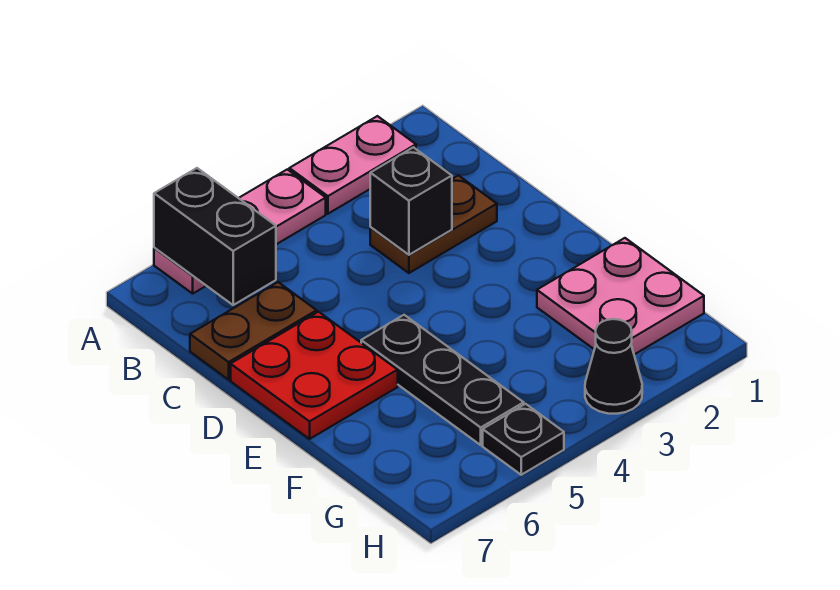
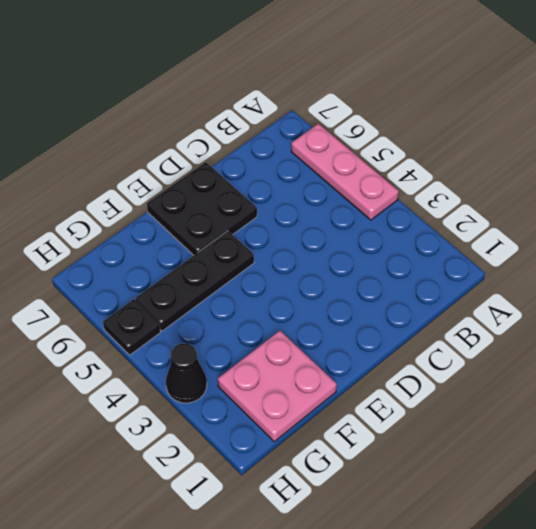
black 2x2 plate [147,162,257,255] -> red 2x2 plate [231,312,398,439]
none -> pink 1x2 plate [289,116,416,214]
none -> brown 1x2 plate [370,175,497,273]

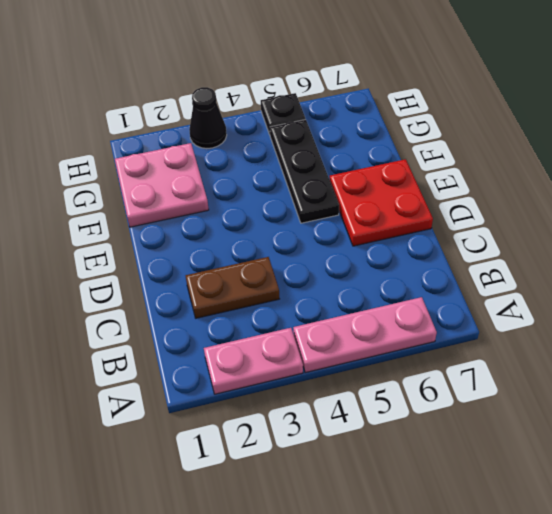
none -> brown 1x2 plate [190,282,317,380]
none -> black 1x2 brick [154,168,276,305]

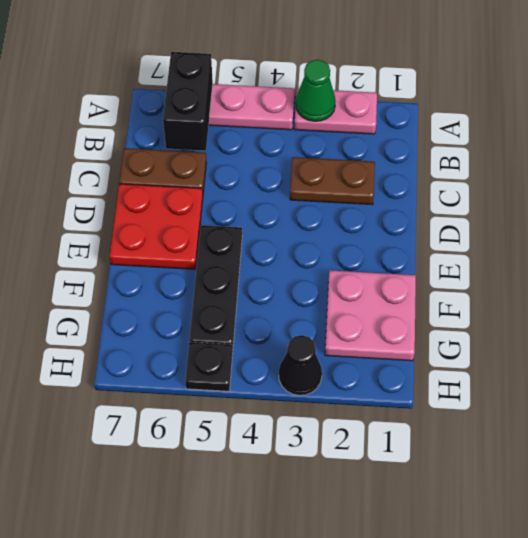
green 1x1 cone [296,60,336,121] -> none
none -> black 1x1 brick [370,147,452,255]

